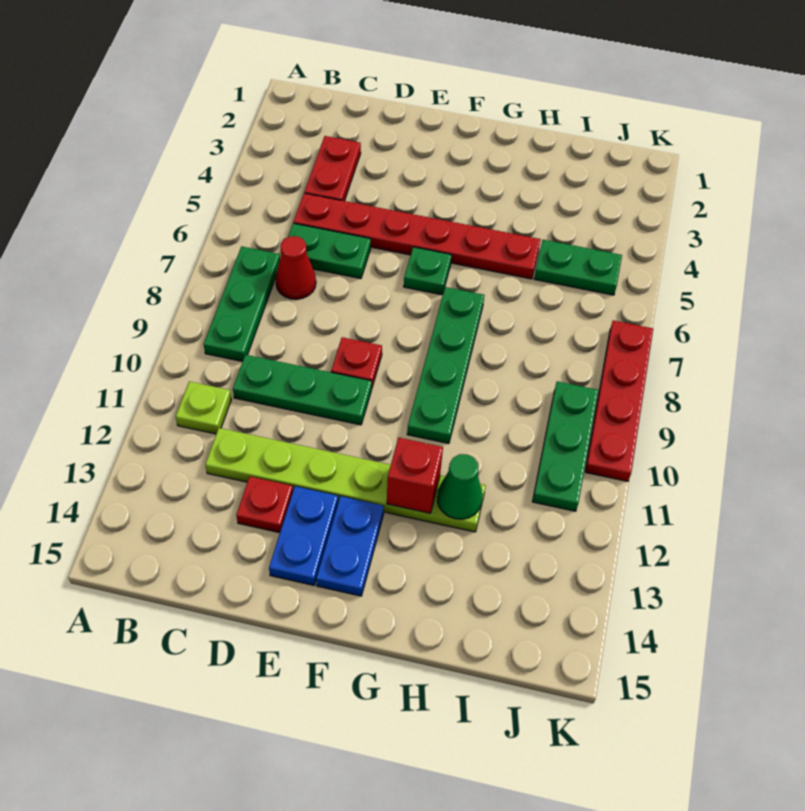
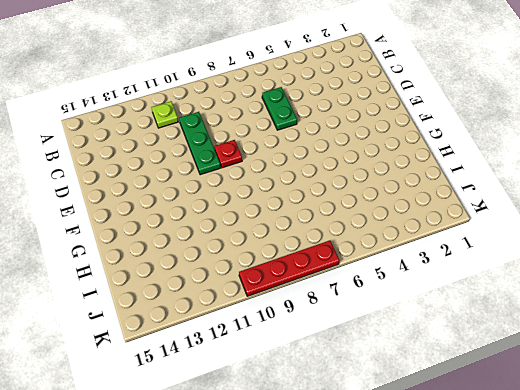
none -> green 1x3 plate [204,246,280,361]
none -> red 1x2 plate [304,136,361,201]
none -> red 1x6 plate [293,193,540,279]

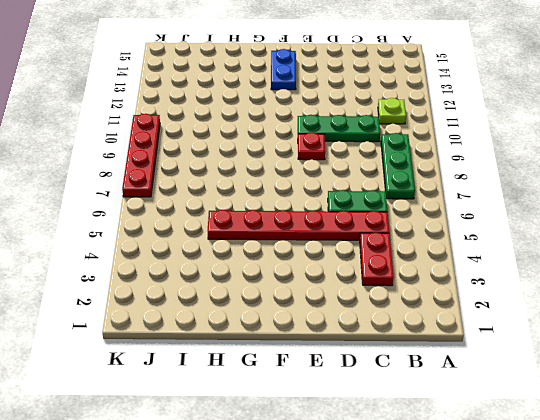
none -> red 1x1 cone [276,236,316,299]
none -> lime 1x6 plate [205,428,486,532]
none -> red 1x1 plate [236,477,293,533]

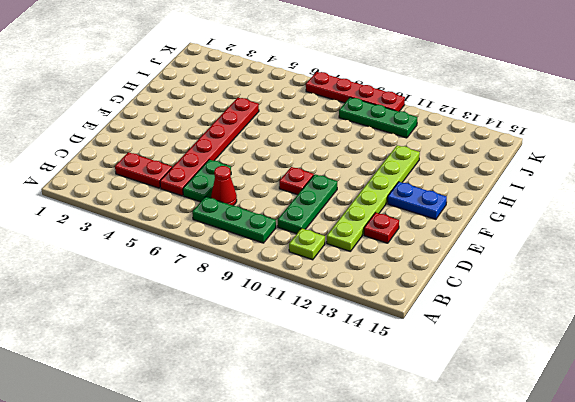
none -> blue 1x2 plate [269,486,338,585]
none -> green 1x1 plate [404,247,452,295]
none -> green 1x4 plate [407,287,484,444]

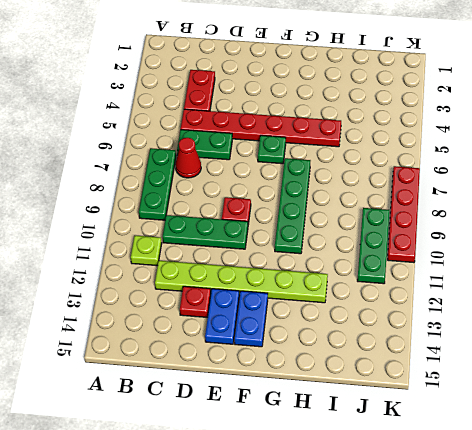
none -> green 1x2 plate [534,240,622,295]
none -> red 1x1 brick [387,438,443,513]
none -> green 1x1 cone [437,454,483,519]

